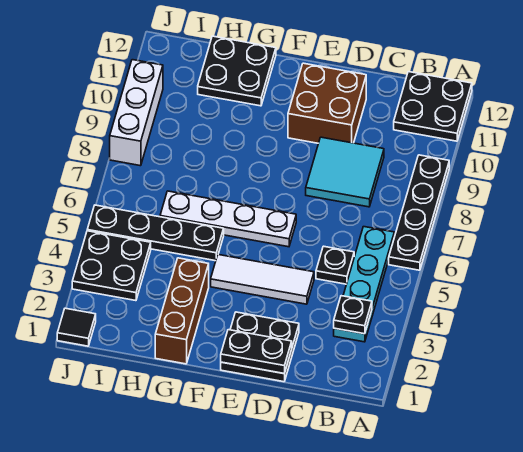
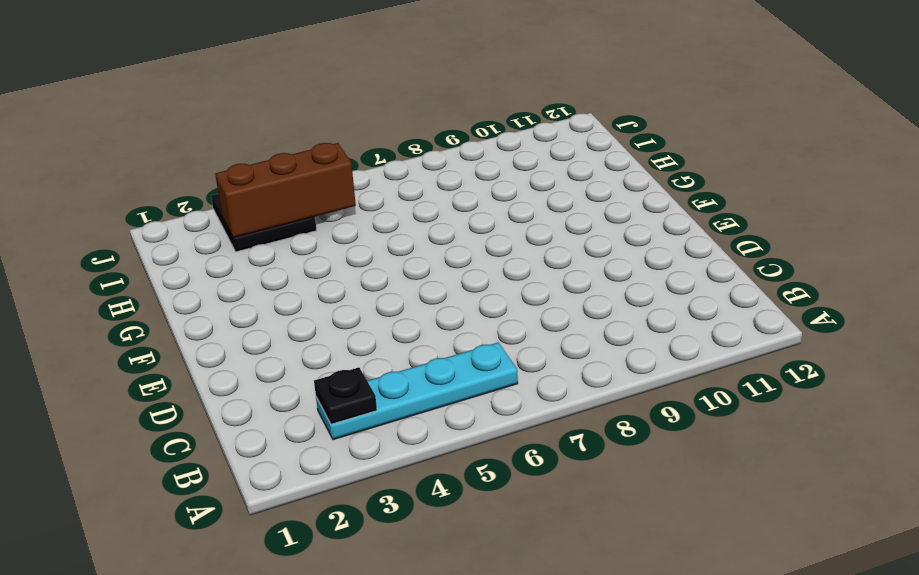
brown 1x3 brick [215,143,356,238] -> brown 1x3 brick moved to [155,258,209,364]
none -> black 1x4 plate [389,155,449,270]
none -> black 2x2 plate [394,72,472,141]
none -> black 1x1 plate [316,246,354,284]

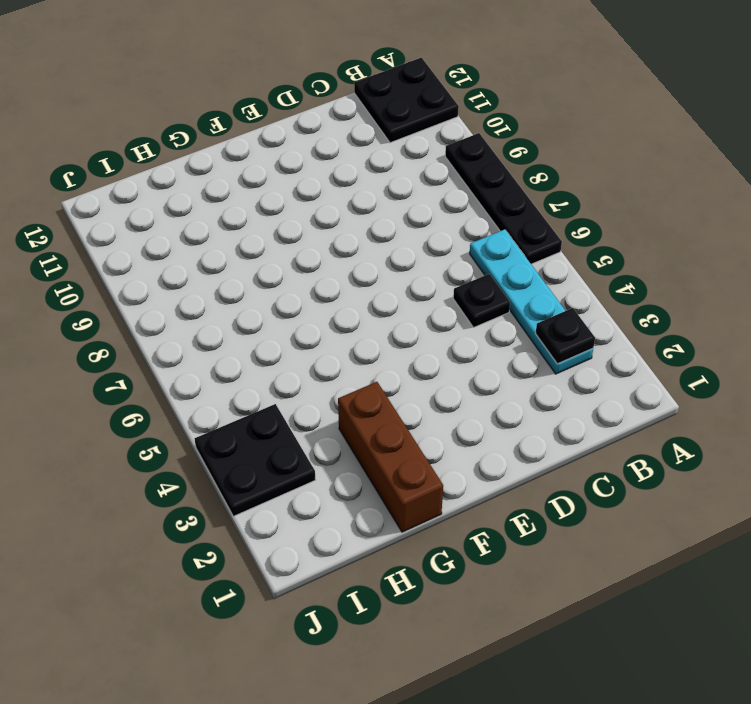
none -> cyan 2x2 tile [306,137,384,207]
none -> black 2x2 plate [221,312,299,382]
none -> white 1x3 tile [211,255,314,304]

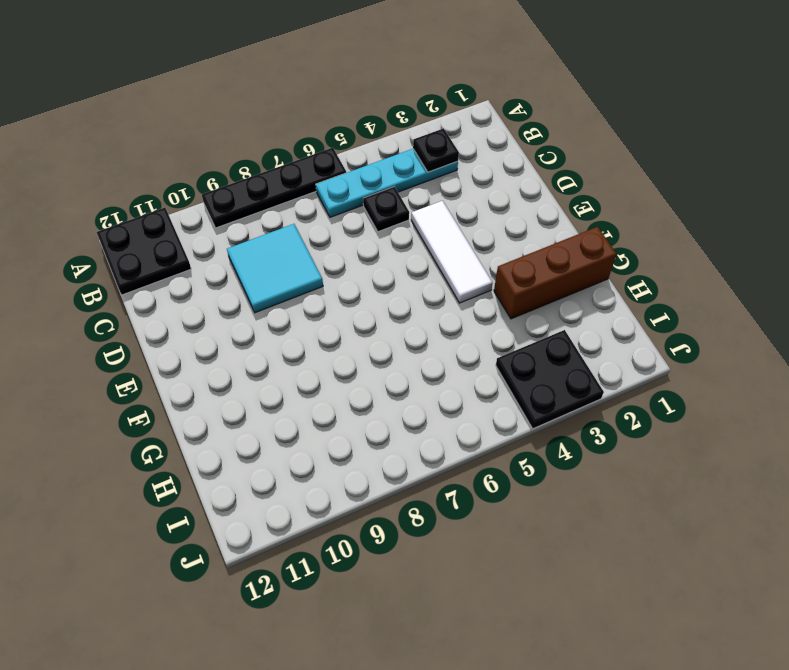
none -> black 2x2 plate [221,312,299,382]
none -> brown 2x2 brick [288,63,366,143]
none -> white 1x4 plate [160,191,296,247]

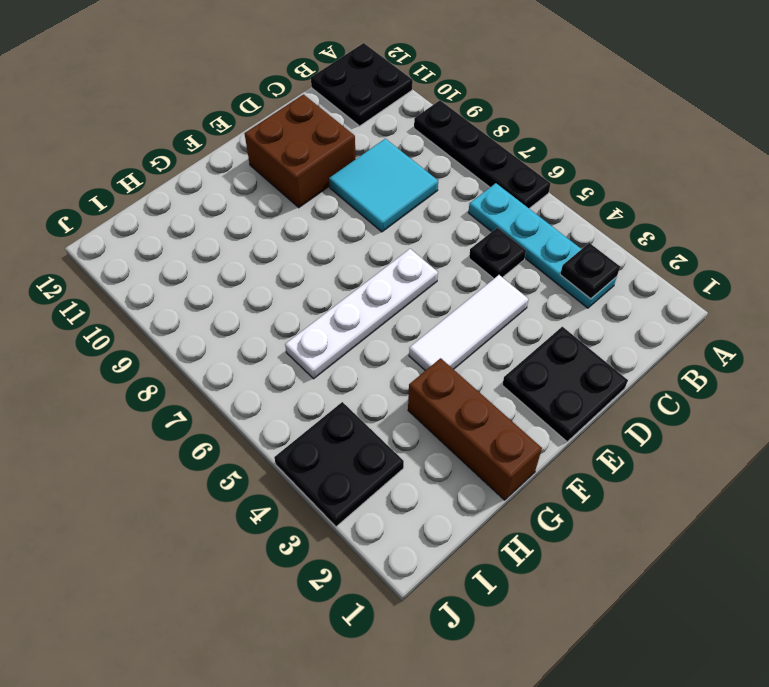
none -> black 1x4 plate [87,205,224,261]
none -> black 2x2 plate [198,36,276,106]
none -> black 1x1 tile [57,308,96,346]

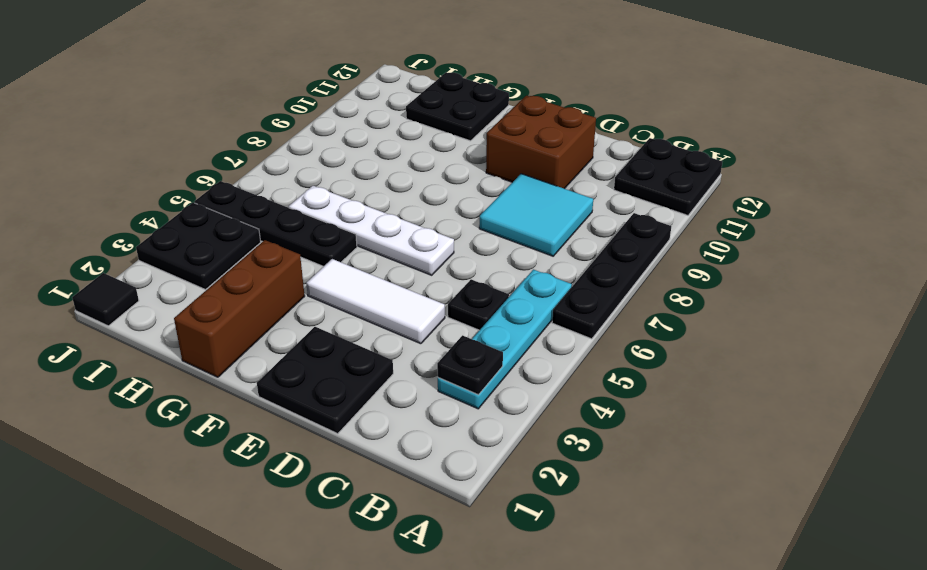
none -> white 1x3 brick [110,60,163,166]
none -> black 1x2 plate [221,330,292,374]

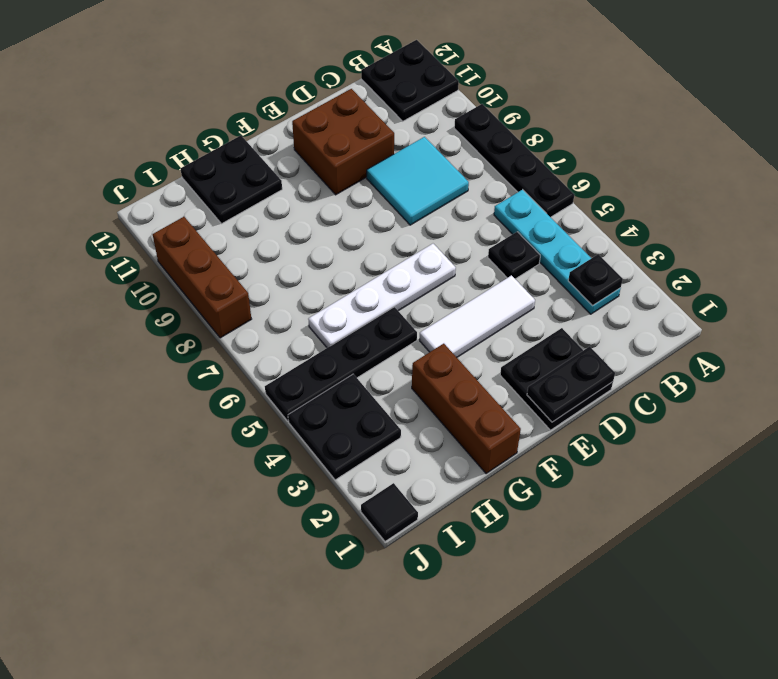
brown 1x3 brick [153,217,251,338] -> white 1x3 brick [110,60,163,166]

